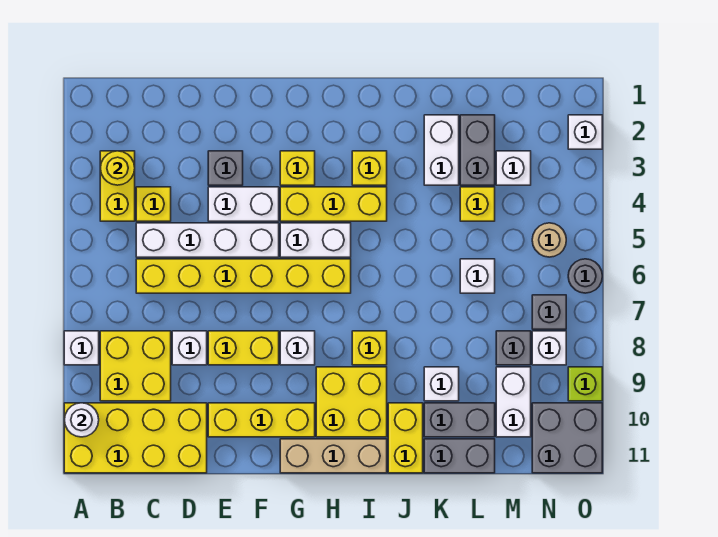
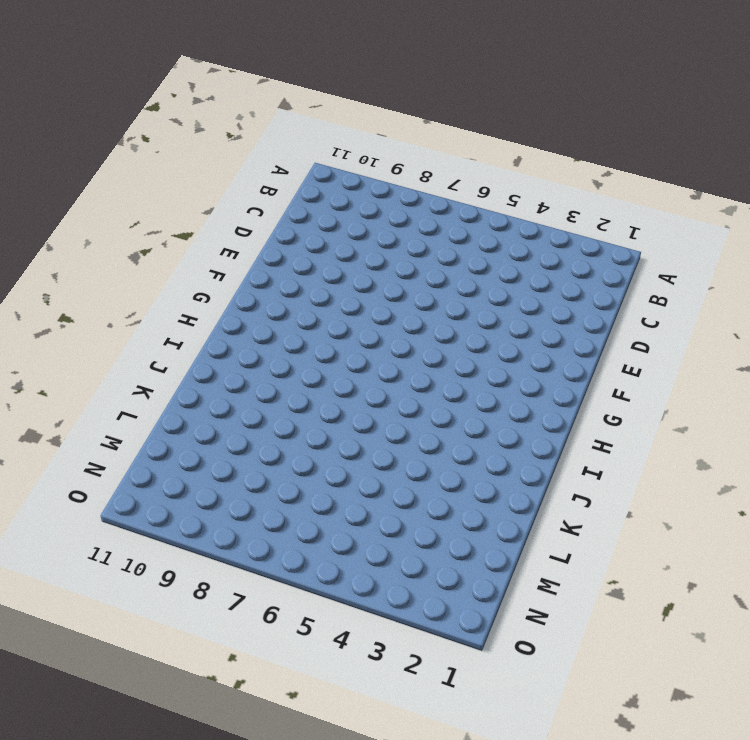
none -> white 1x1 brick [64,331,99,365]
none -> yellow 2x4 brick [64,403,207,473]
none -> yellow 1x2 brick [100,151,135,221]
none -> yellow 2x2 brick [100,331,171,401]

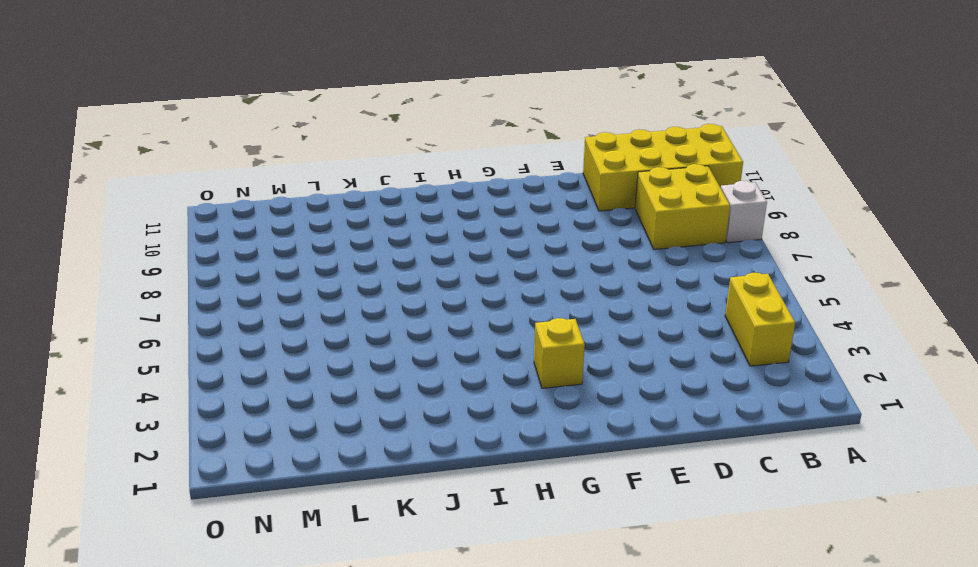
none -> yellow 1x1 brick [136,187,171,221]
none -> white 1x4 brick [136,223,279,257]
none -> yellow 1x6 brick [136,259,351,293]
none -> white 1x1 brick [172,331,207,365]

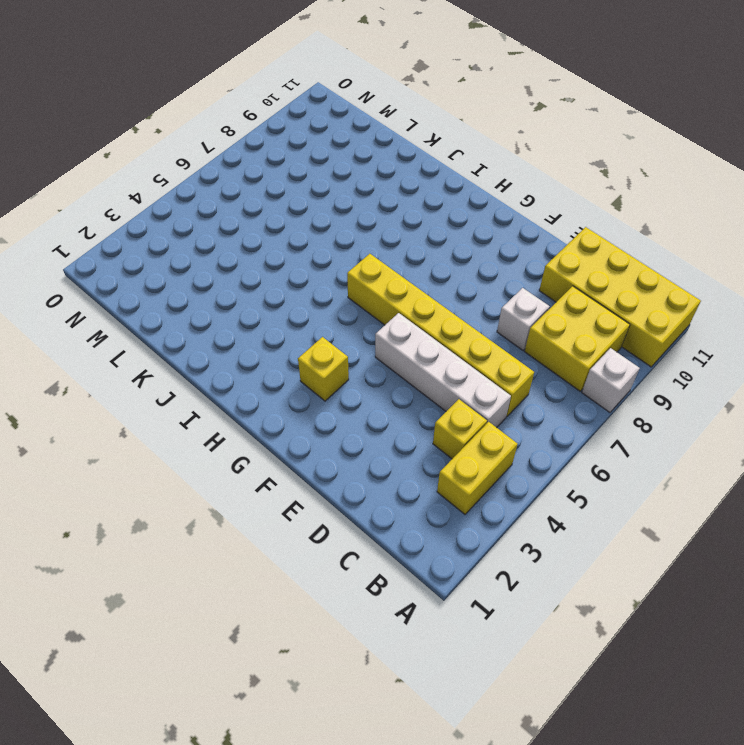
none -> grey 1x1 brick [208,151,243,185]
none -> white 1x2 brick [208,187,279,221]
none -> yellow 1x2 brick [208,331,279,365]
none -> yellow 1x3 brick [208,403,315,437]

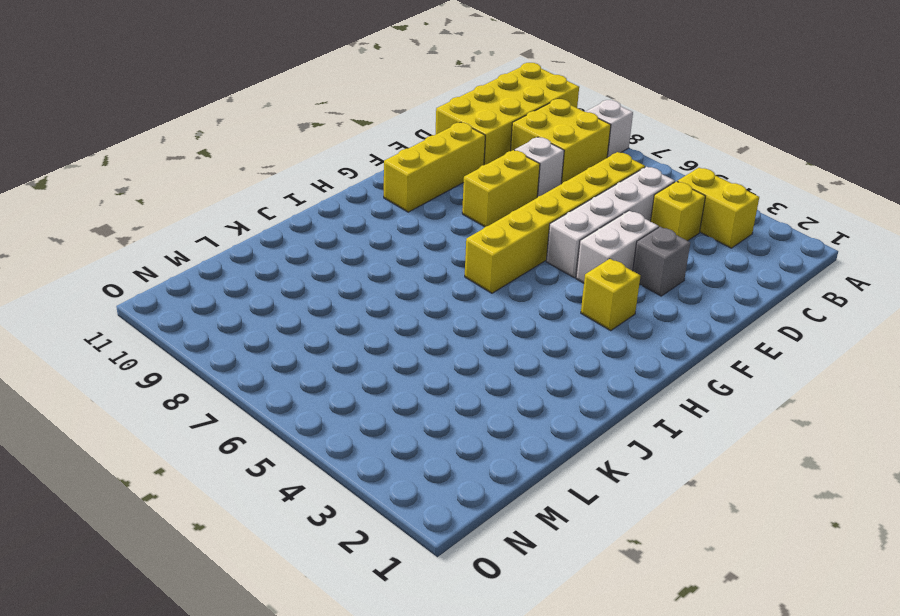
none -> yellow 1x3 brick [280,187,387,221]
none -> white 1x2 brick [280,223,351,257]
none -> white 1x1 brick [280,331,315,365]
none -> tan 1x3 brick [280,439,387,473]

